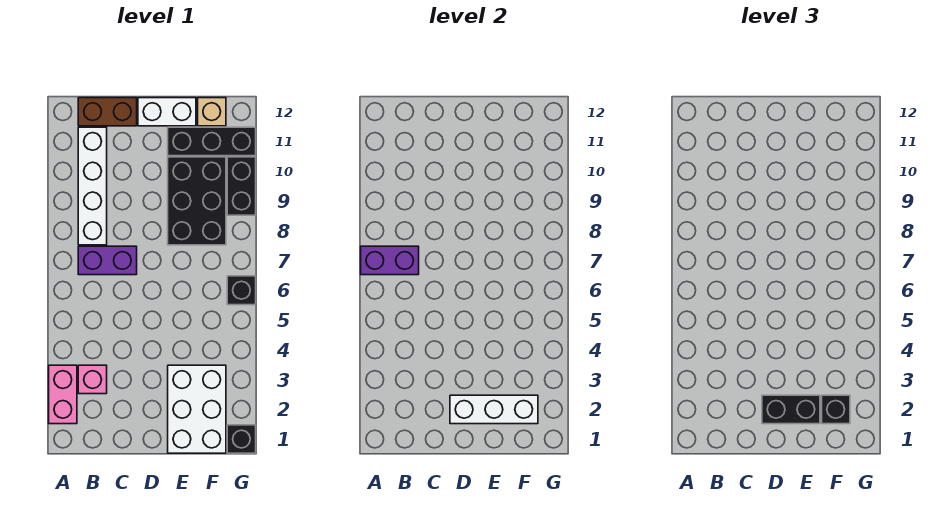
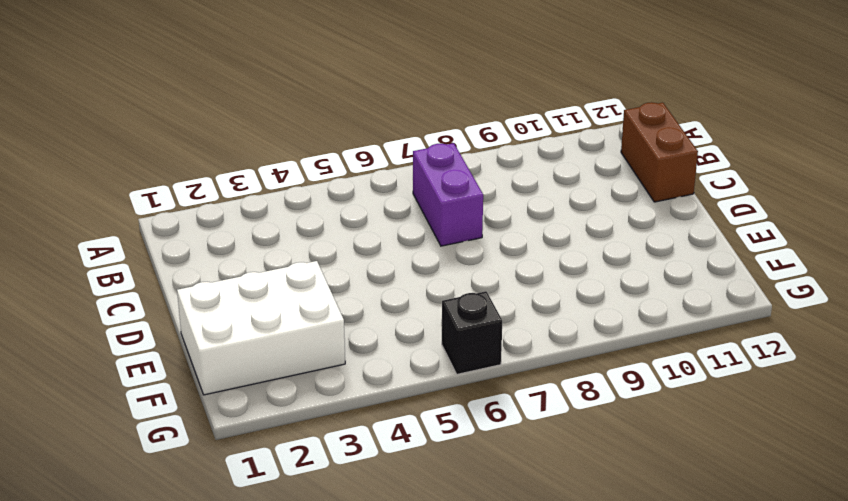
none -> pink 1x2 brick [49,365,77,424]
none -> pink 1x1 brick [78,365,107,394]
none -> white 1x4 brick [78,127,107,245]

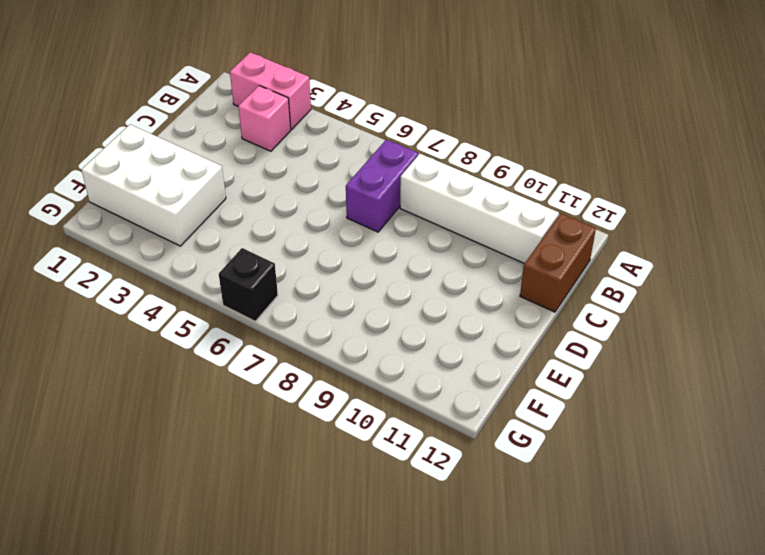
none -> white 1x2 brick [138,98,196,126]
none -> black 2x3 brick [168,157,226,245]
none -> black 1x3 brick [168,127,256,156]

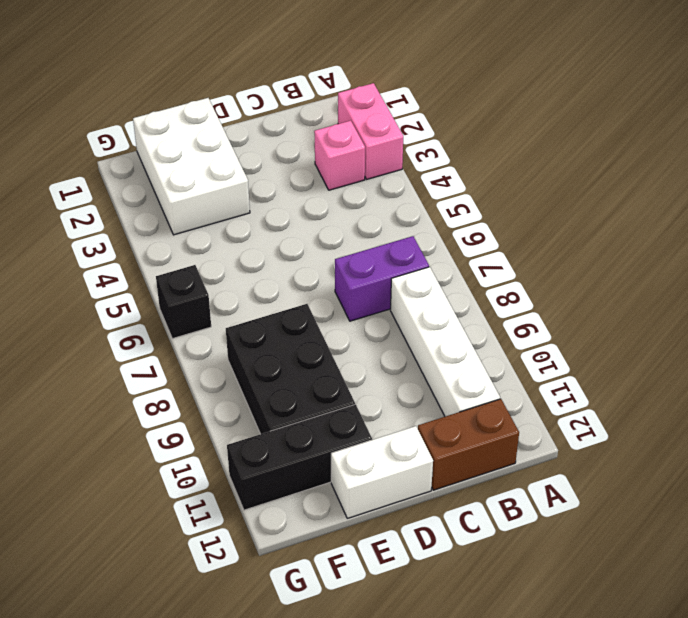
none -> tan 1x1 brick [198,98,226,126]
none -> black 1x1 brick [227,425,256,453]
none -> black 1x2 brick [227,157,256,215]

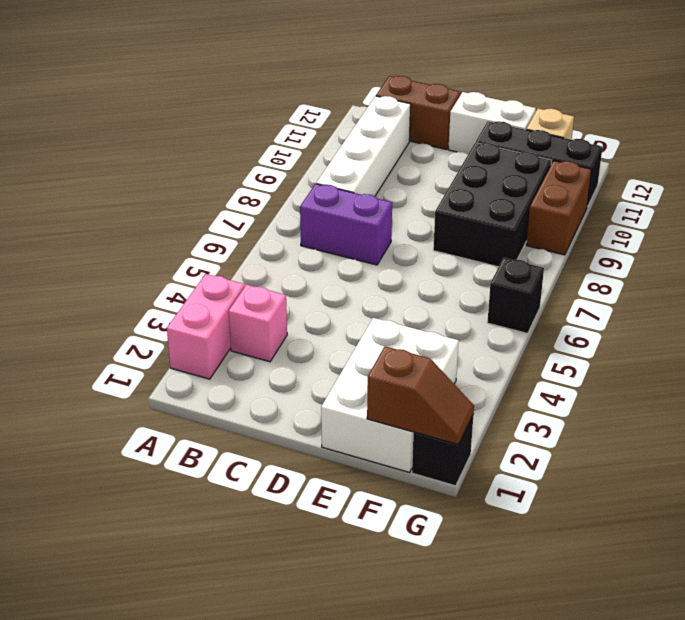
brown 1x2 slope [367,346,474,445] -> none
brown 1x2 brick [526,161,592,255] -> black 1x2 brick [227,157,256,215]
none -> purple 1x2 brick [361,246,419,275]
none -> white 1x3 brick [450,395,538,424]
none -> black 1x2 brick [762,395,820,424]

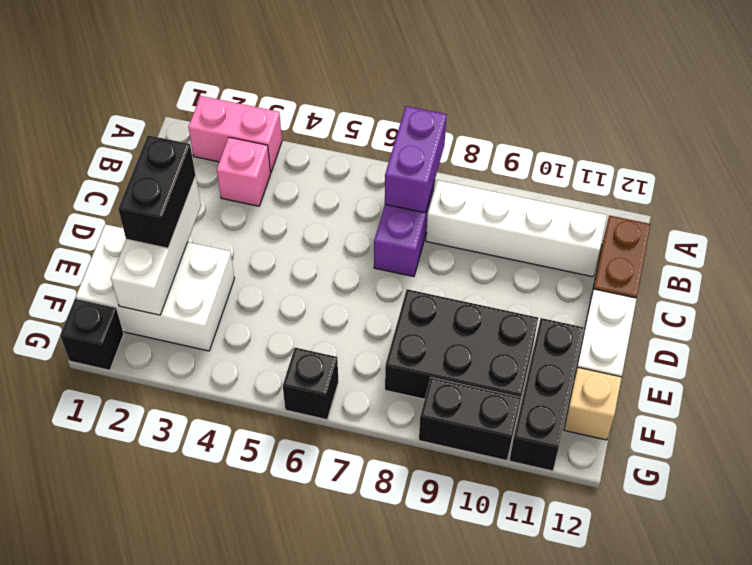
none -> black 1x1 brick [822,395,850,424]

